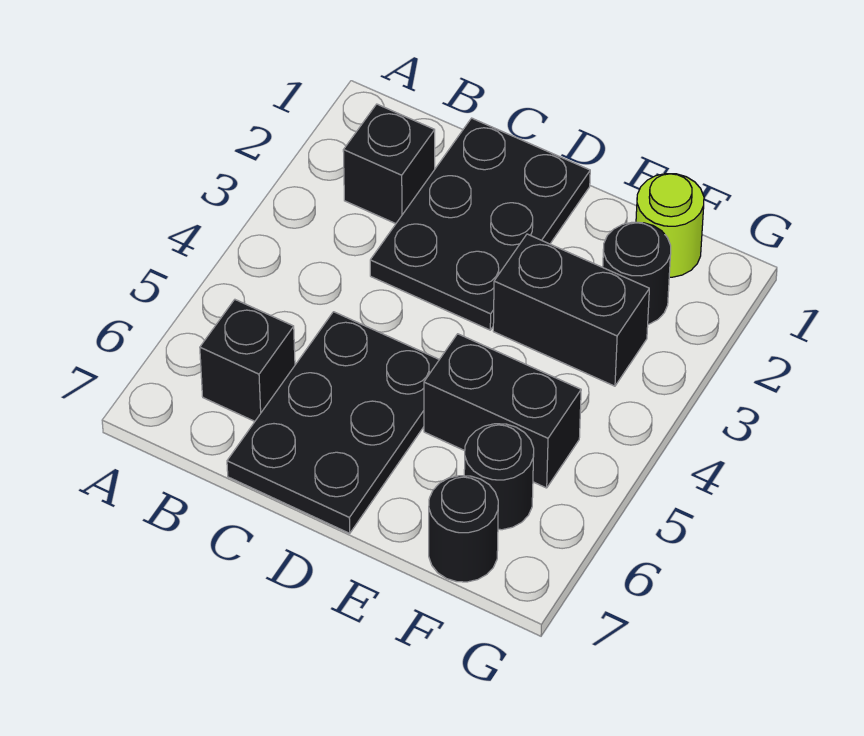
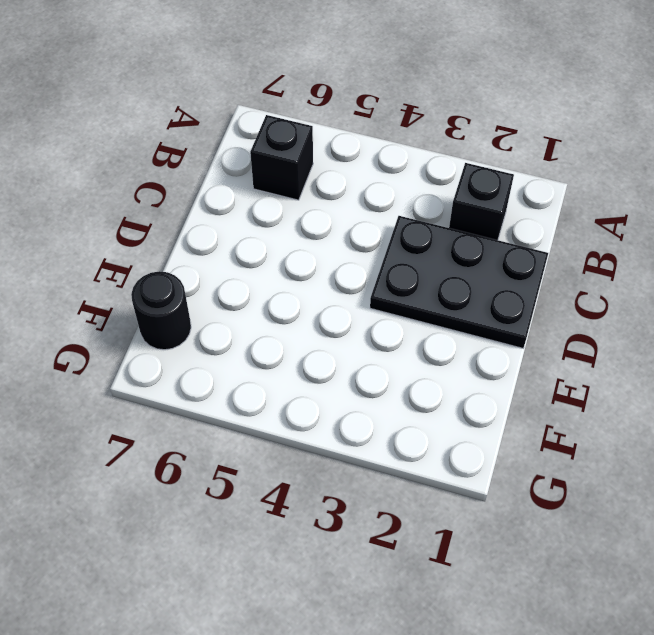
none -> black 2x3 plate [227,312,439,533]
none -> black 1x2 brick [493,234,649,386]

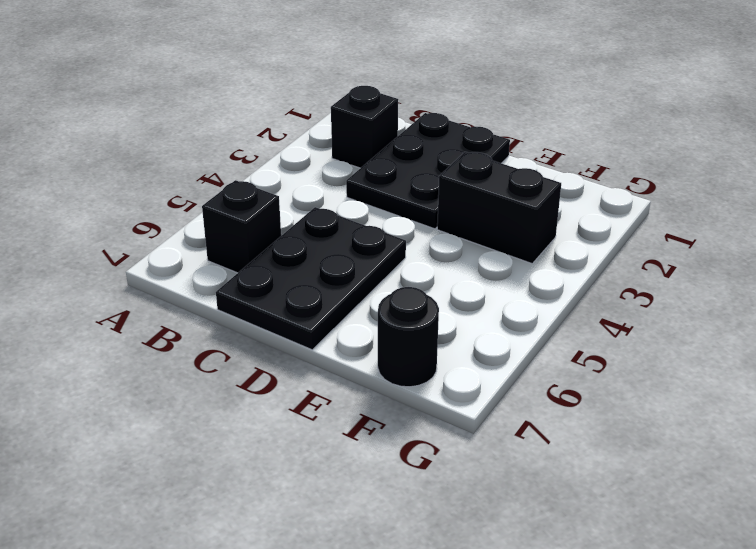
none -> black 1x2 brick [424,334,581,488]
none -> lime 1x1 round brick [636,174,704,277]

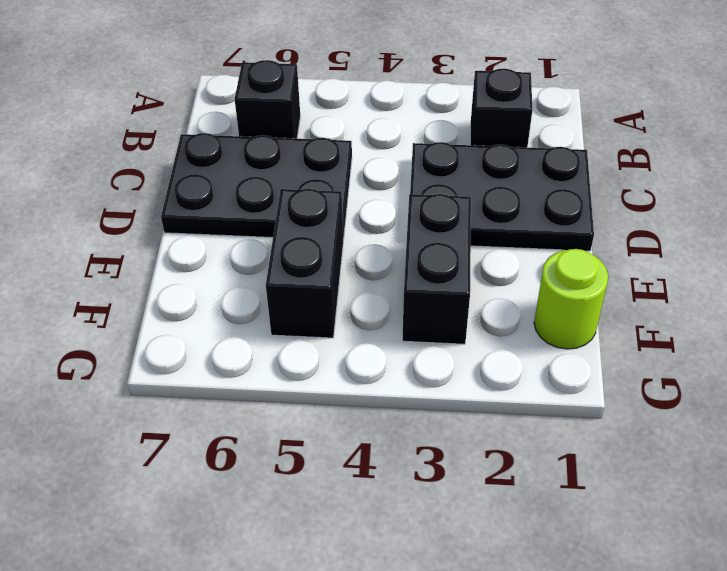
none -> black 1x1 round brick [603,222,671,324]
none -> black 1x1 round brick [464,424,534,530]

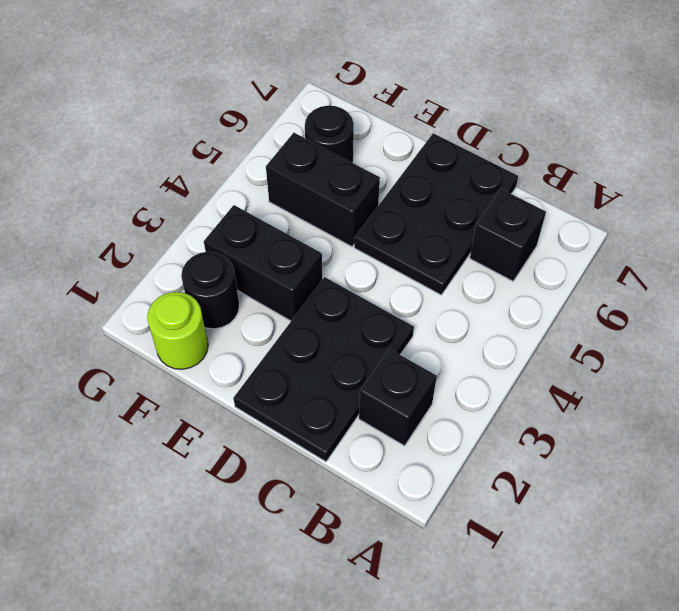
none -> black 1x1 round brick [429,476,498,582]

